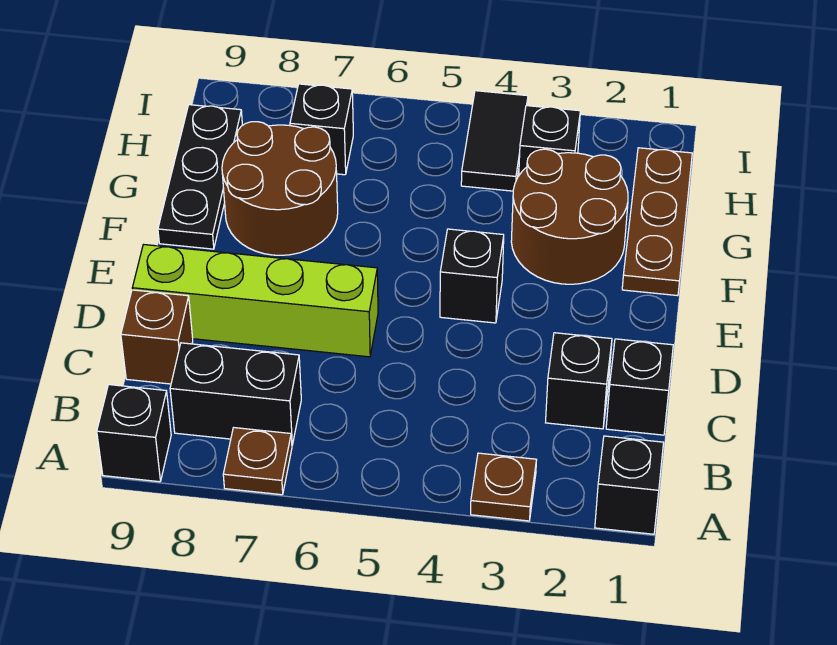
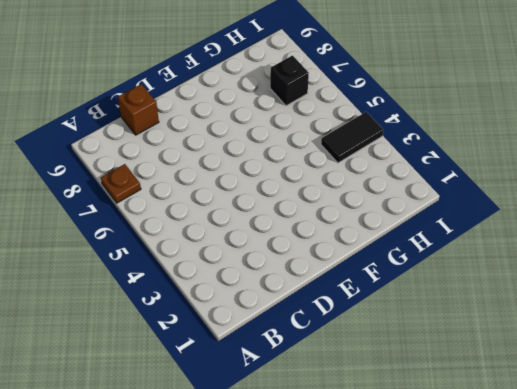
none -> black 1x1 brick [595,436,664,534]
none -> brown 1x1 plate [471,453,536,521]
none -> black 1x1 brick [97,385,171,482]

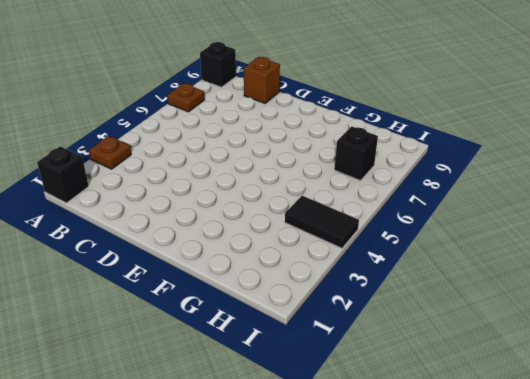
none -> black 1x2 brick [170,343,301,445]
none -> black 1x1 brick [606,339,673,435]
none -> black 1x1 brick [546,333,612,429]

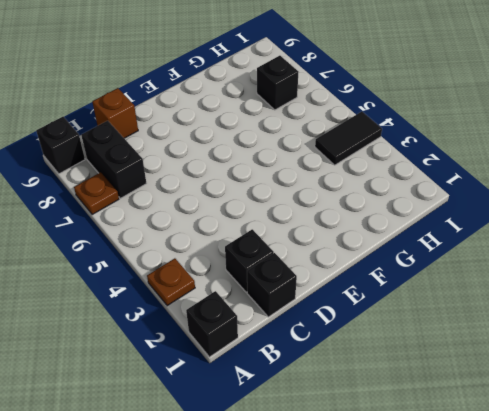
none -> lime 1x4 brick [132,245,378,357]
none -> black 1x1 brick [440,229,504,323]
none -> brown 1x3 plate [622,148,692,296]

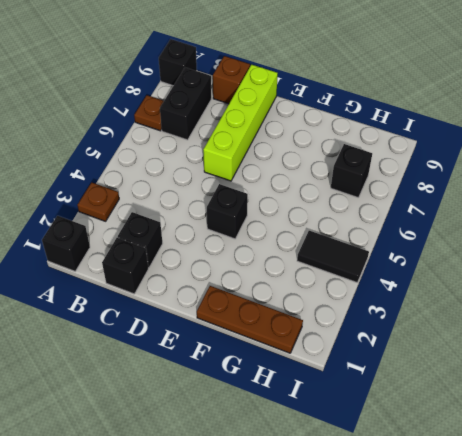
none -> brown 2x2 round brick [511,149,628,284]
none -> brown 2x2 round brick [222,122,338,255]
none -> black 1x3 plate [158,105,242,249]

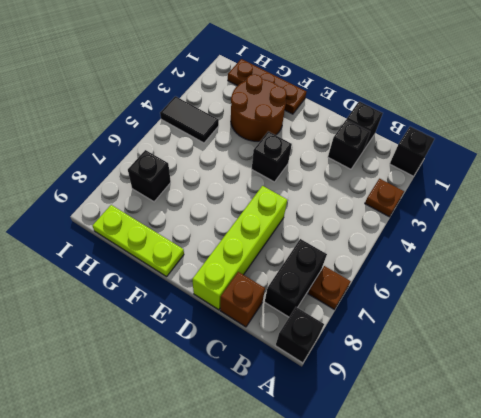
lime 1x3 plate [92,205,184,277] -> black 1x3 plate [158,105,242,249]
none -> brown 2x2 round brick [222,122,338,255]
none -> black 1x1 brick [519,106,580,175]

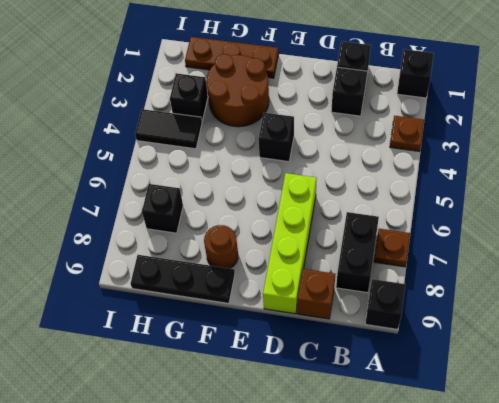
brown 1x1 round brick [204,225,238,268] -> brown 2x2 round brick [222,122,338,255]

